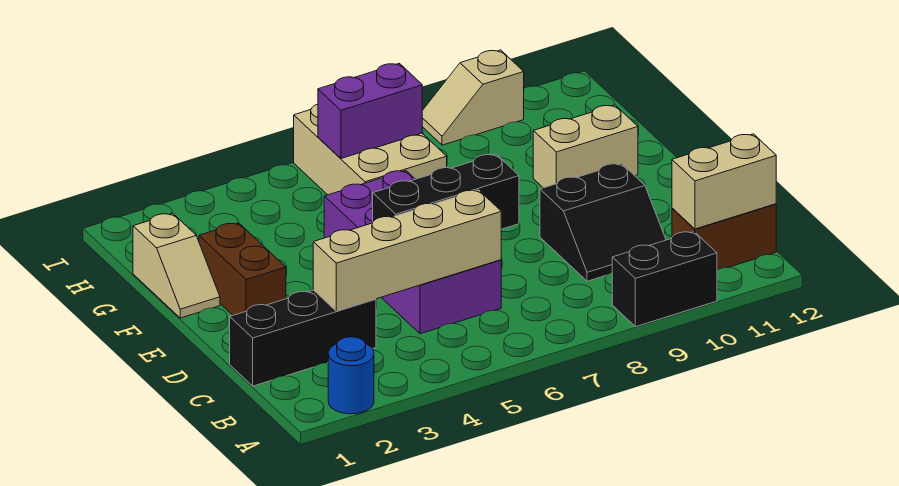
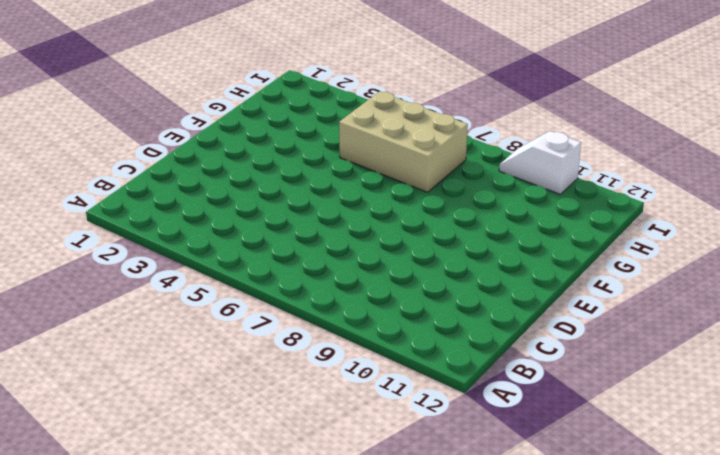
tan 2x3 brick [339,91,468,192] -> tan 2x3 brick turned to [294,104,447,195]
white 1x2 slope [499,131,581,194] -> tan 1x2 slope [422,50,524,145]
none -> blue 1x1 round brick [328,337,374,414]
none -> black 1x2 brick [612,232,717,327]
none -> brown 1x2 brick [672,204,776,270]

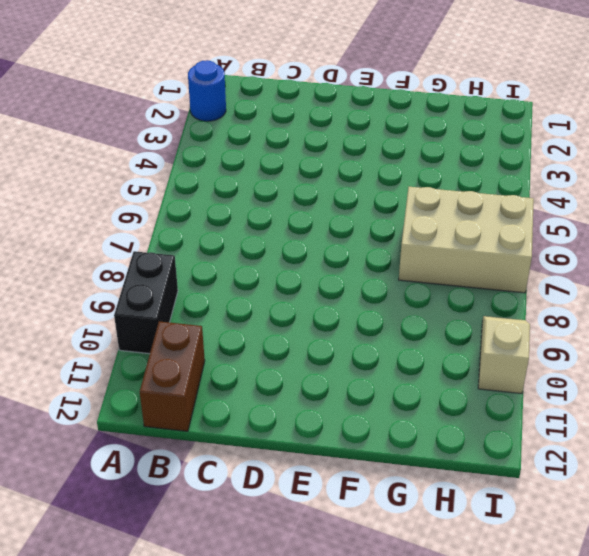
none -> black 1x3 brick [230,290,376,386]
none -> purple 2x4 brick [324,171,501,334]
none -> black 2x2 slope [540,163,666,281]

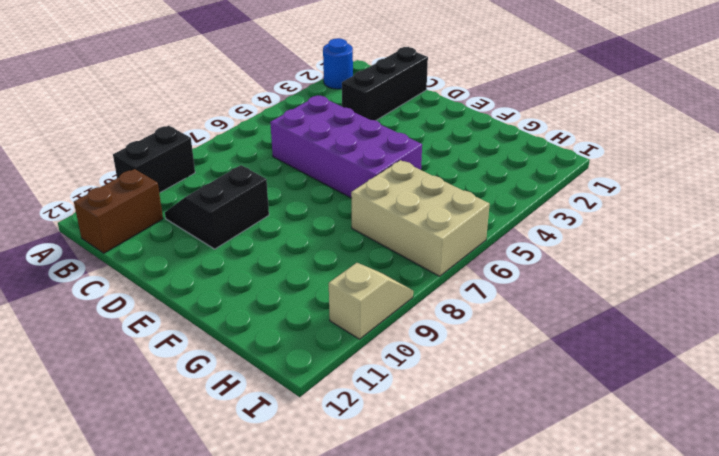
none -> brown 1x2 brick [199,223,286,315]
none -> tan 1x2 slope [133,213,220,318]
none -> tan 1x2 brick [533,105,638,188]

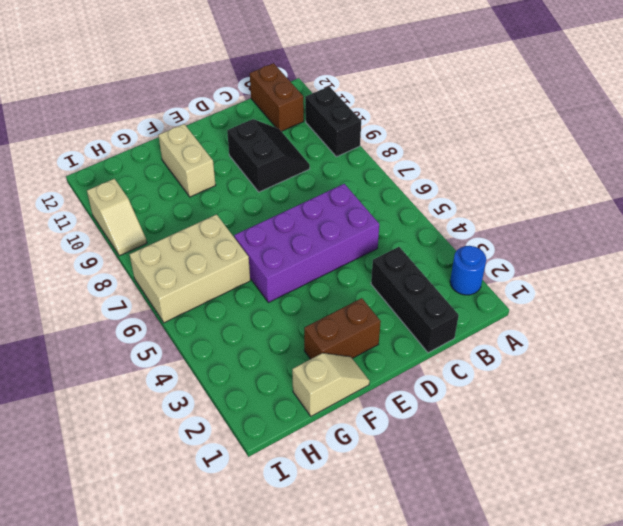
none -> tan 1x2 brick [672,134,776,229]
none -> tan 1x4 brick [313,190,501,311]
none -> black 1x3 brick [373,154,519,229]

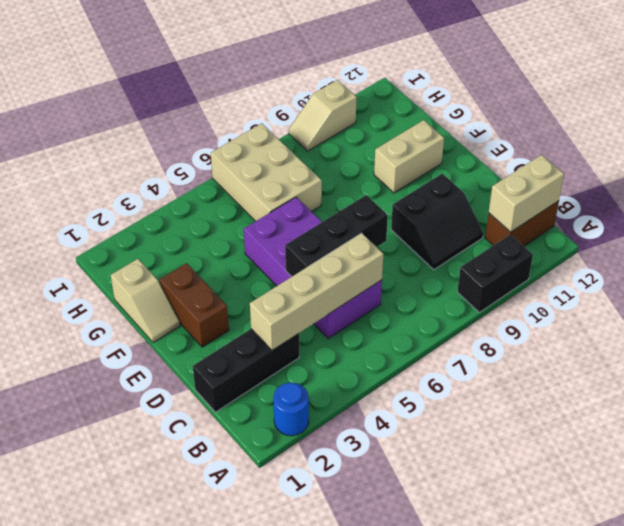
none -> purple 1x2 brick [318,63,422,158]

